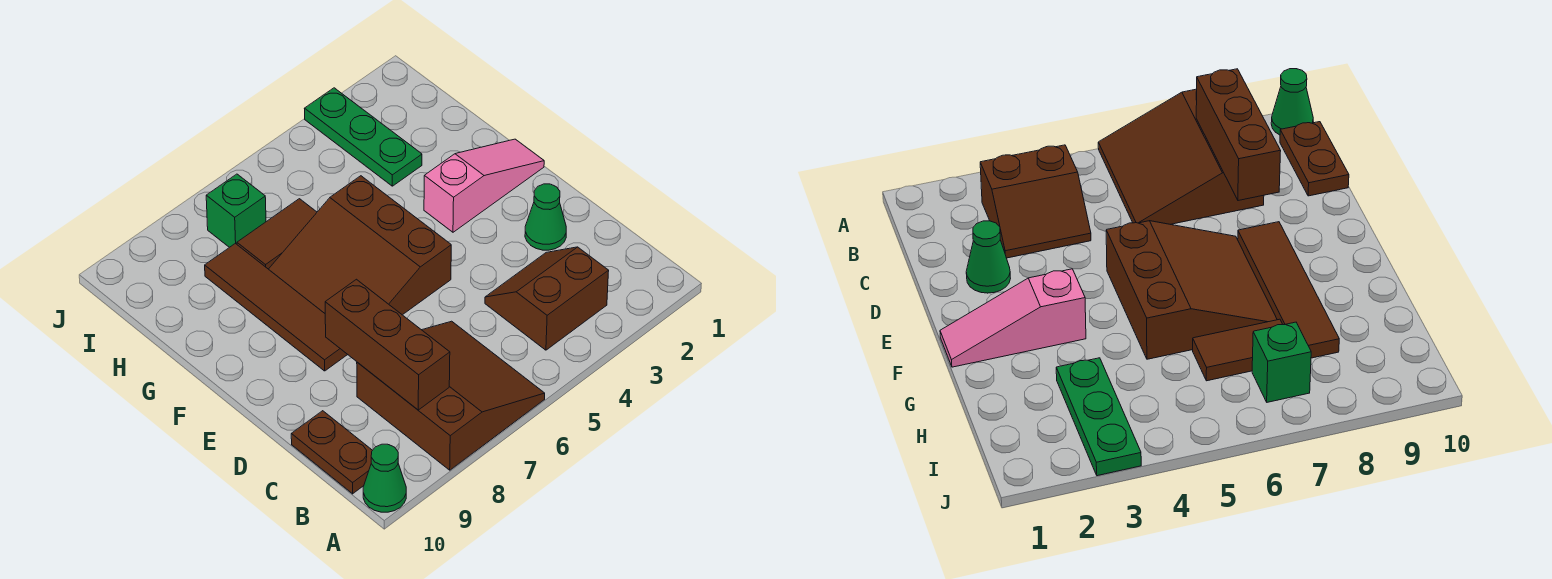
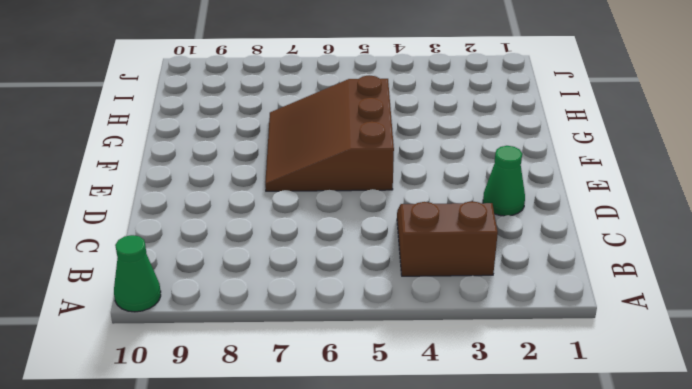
none -> brown 3x3 slope [357,321,545,470]
none -> brown 1x2 plate [291,411,373,494]
none -> brown 1x4 tile [205,243,348,371]

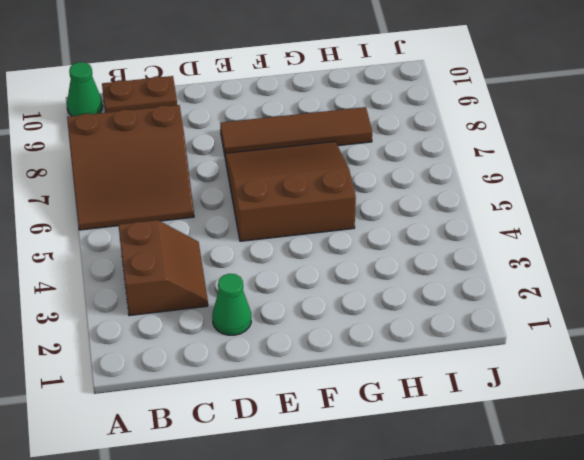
none -> pink 1x3 slope [424,139,544,232]
none -> green 1x3 plate [304,88,422,186]
none -> brown 1x2 tile [237,199,317,269]

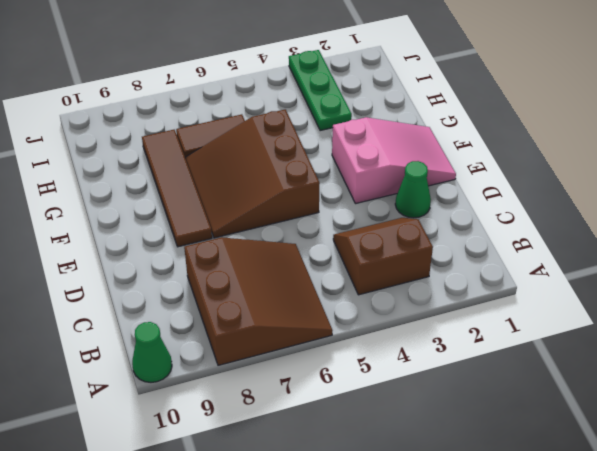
pink 2x3 slope [332,117,456,204] -> pink 1x3 slope [424,139,544,232]
none -> brown 1x2 plate [291,411,373,494]
none -> green 1x1 brick [206,174,266,247]
none -> brown 1x3 brick [325,279,450,410]

